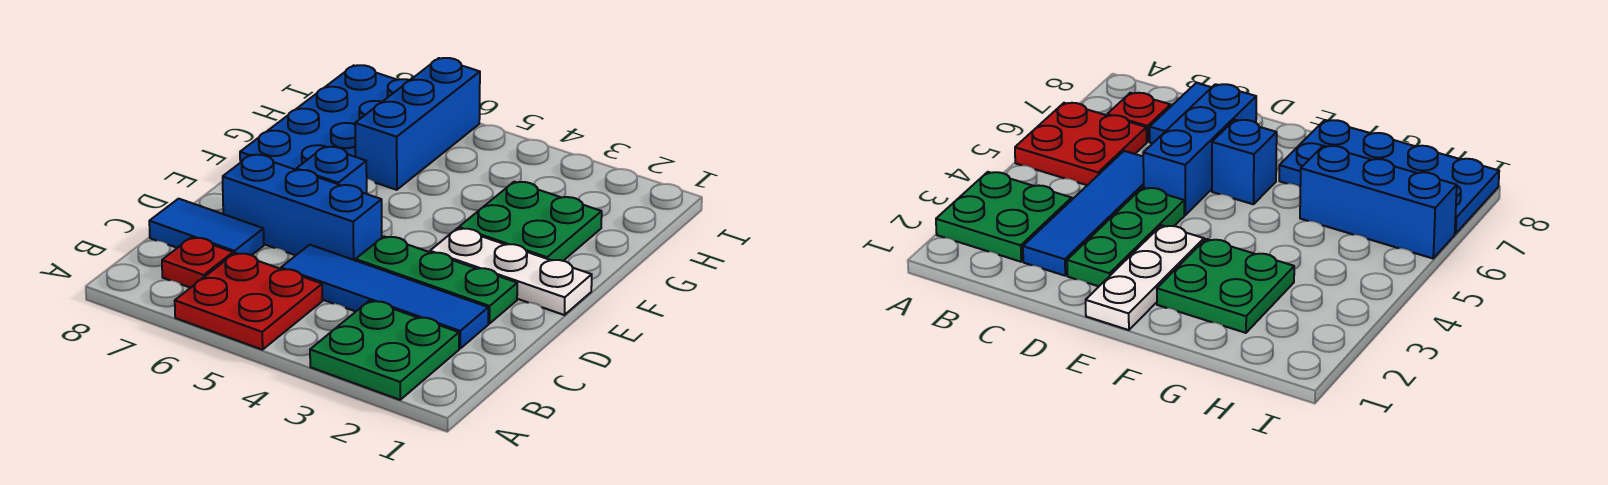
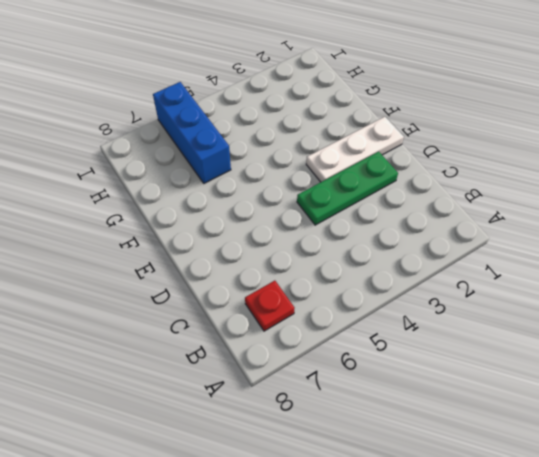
none -> green 2x2 plate [310,301,459,400]
none -> red 2x2 plate [175,253,322,350]
none -> blue 1x4 tile [281,245,488,349]

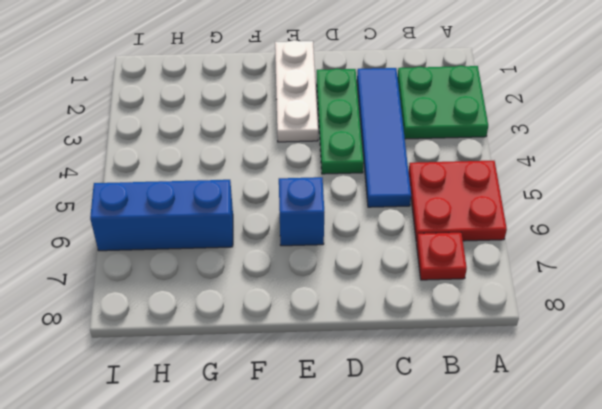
none -> blue 1x2 tile [149,199,264,255]
none -> blue 1x3 brick [223,155,382,260]
none -> green 2x2 plate [459,182,602,261]

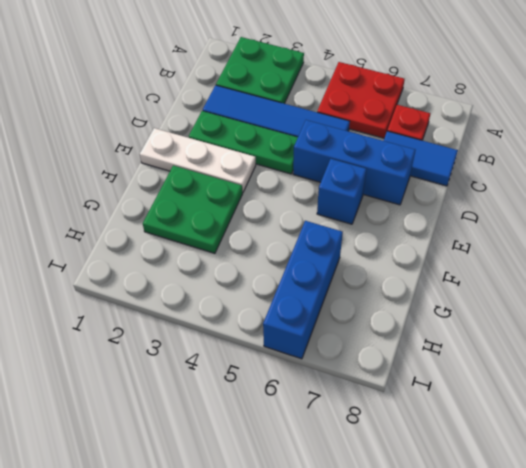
none -> blue 2x4 plate [240,65,410,170]

